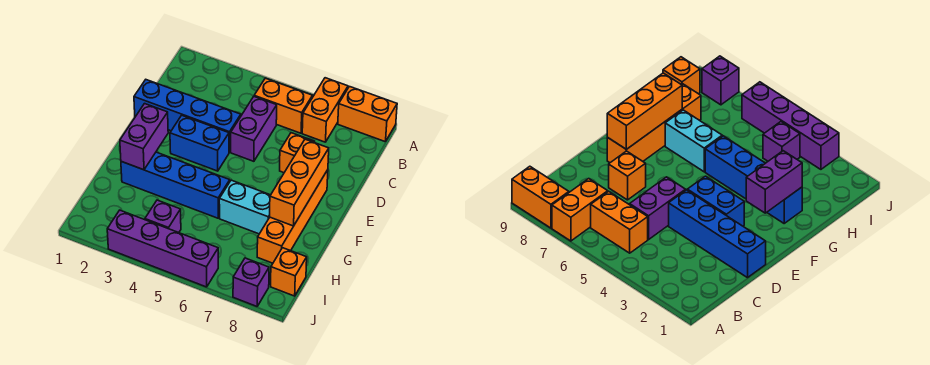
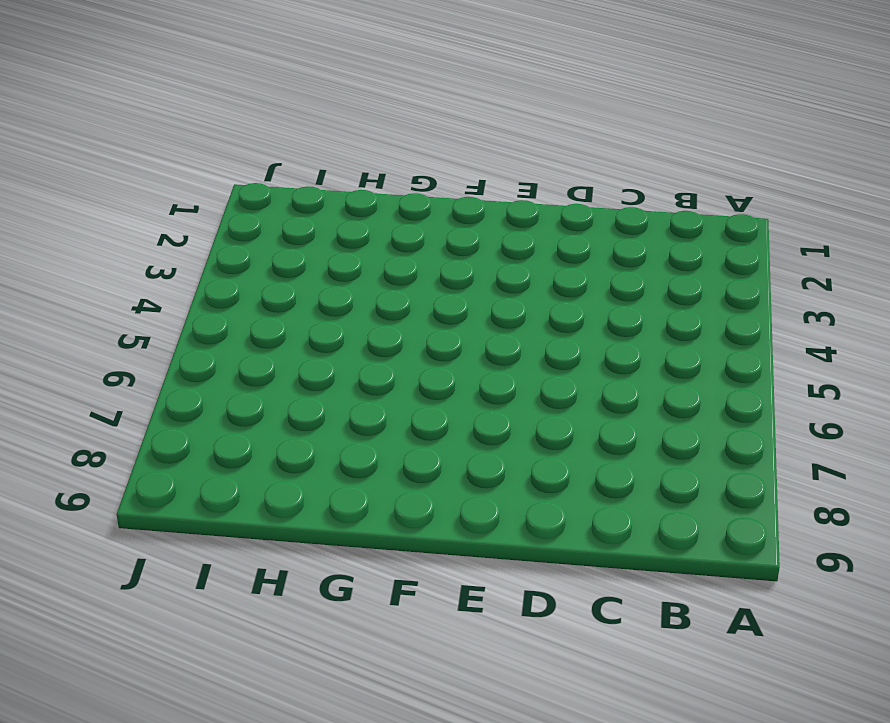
none -> orange 1x2 brick [302,78,348,142]
none -> orange 1x2 brick [338,87,397,142]
none -> orange 1x2 brick [254,78,313,133]

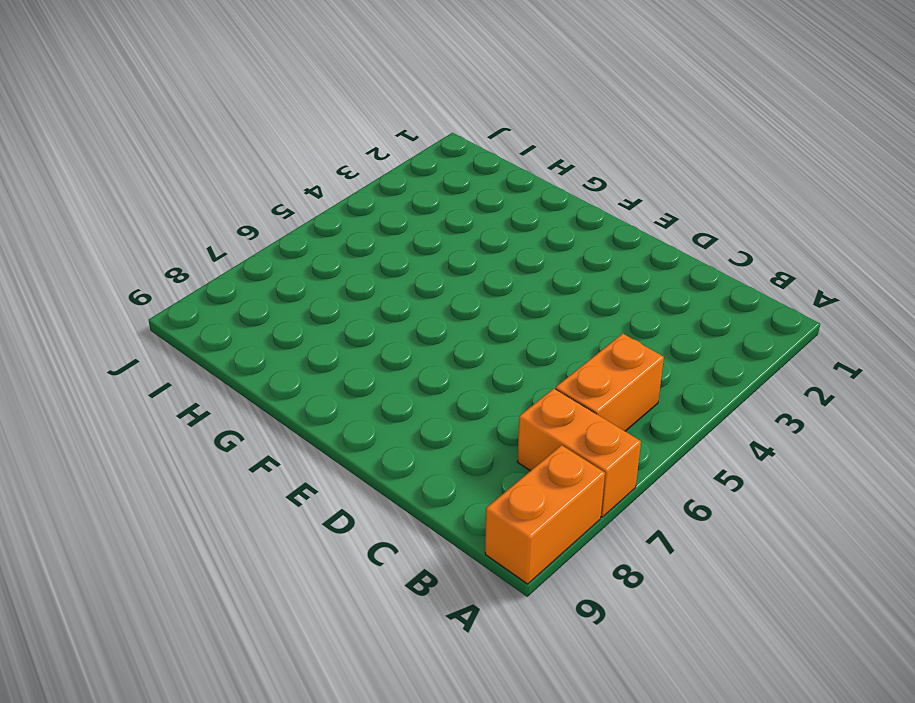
none -> purple 1x2 brick [231,96,277,161]
none -> blue 1x4 brick [134,80,241,152]
none -> orange 1x1 brick [280,133,314,173]

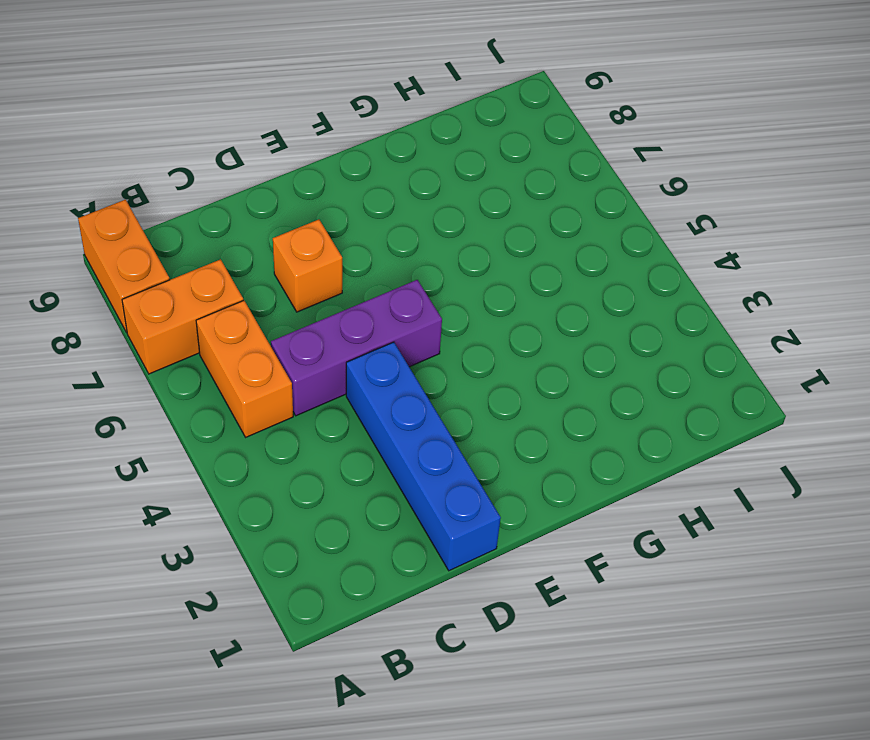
purple 1x3 brick [271,280,442,416] -> purple 1x2 brick [231,96,277,161]
none -> blue 1x2 brick [170,115,229,171]
none -> orange 1x4 brick [257,170,328,263]
none -> blue 1x4 brick [121,152,230,218]

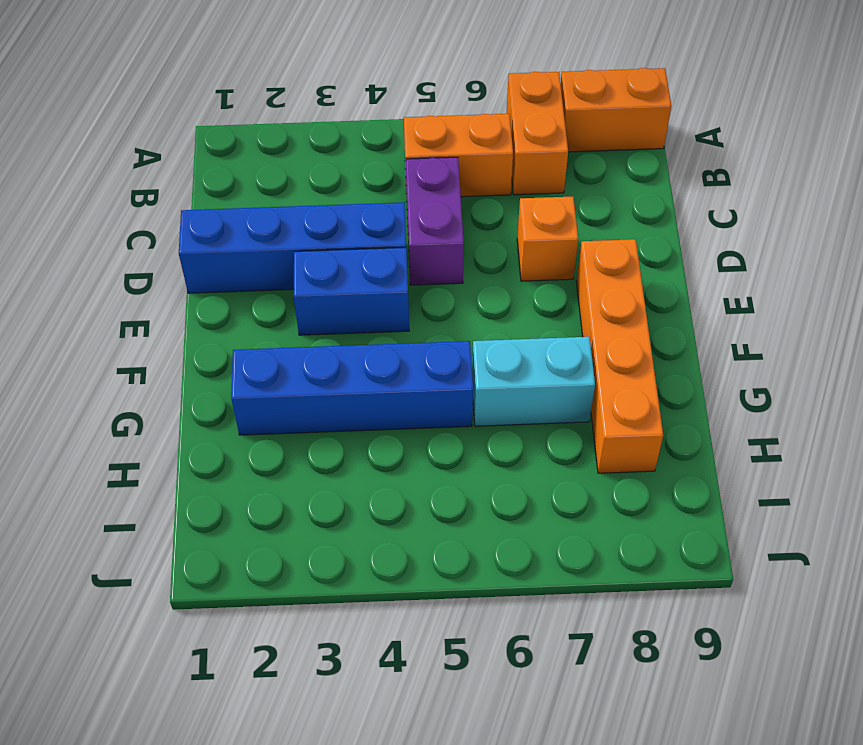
none -> purple 1x1 brick [145,200,181,233]
none -> orange 1x1 brick [271,248,307,296]
none -> purple 1x4 brick [107,210,218,287]

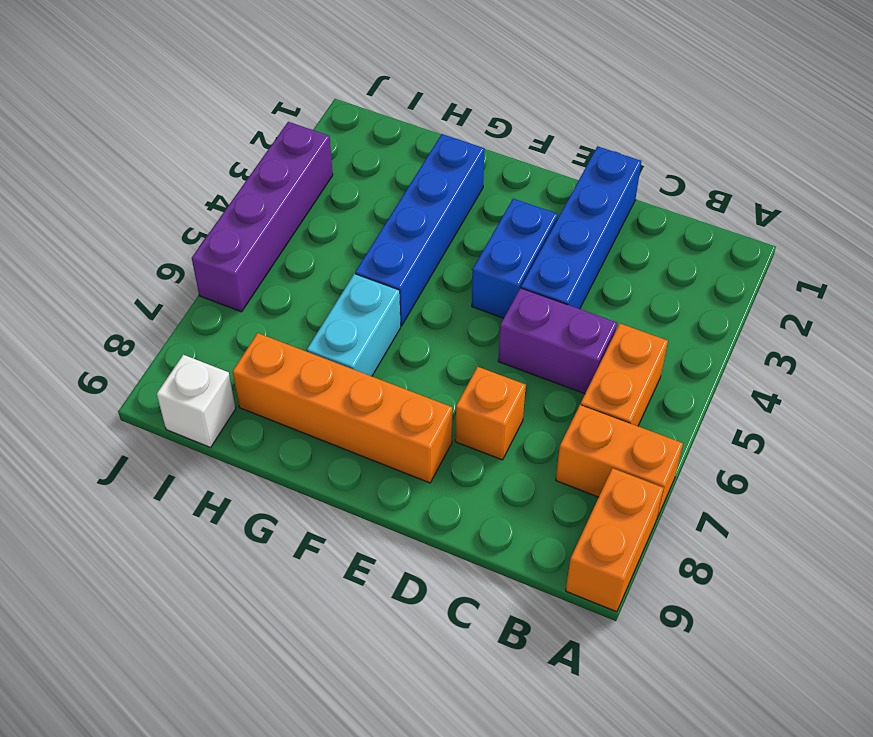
white 1x1 brick [157,355,236,447] -> orange 1x1 brick [271,248,307,296]
none -> purple 1x1 brick [145,200,181,233]
none -> purple 1x1 brick [233,258,269,306]
none -> orange 1x3 brick [270,139,329,226]

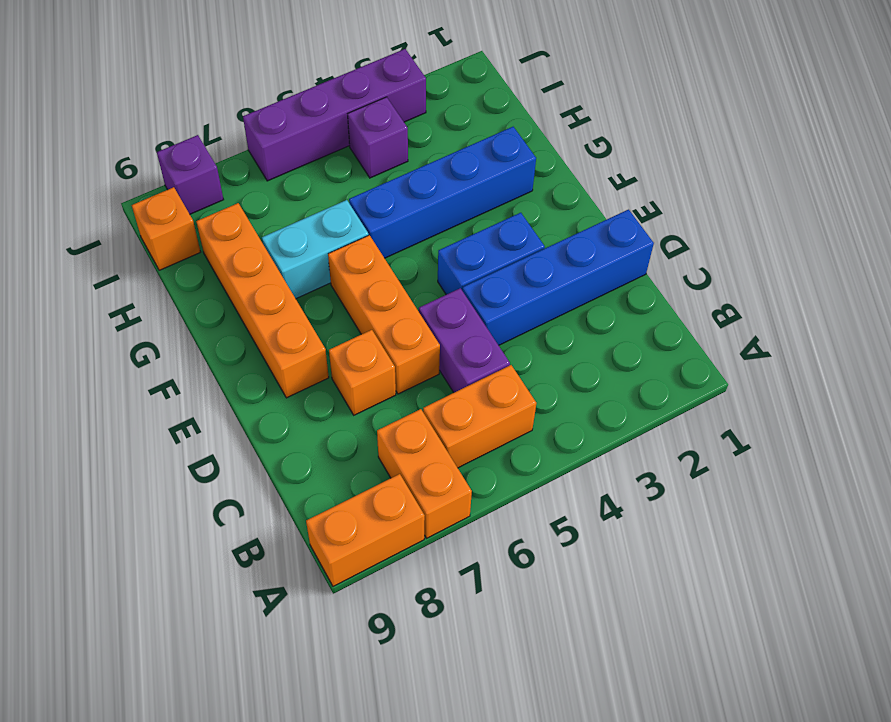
orange 1x3 brick [328,235,440,394] -> orange 1x3 brick moved to [270,139,329,226]
none -> purple 1x2 brick [120,104,168,170]

